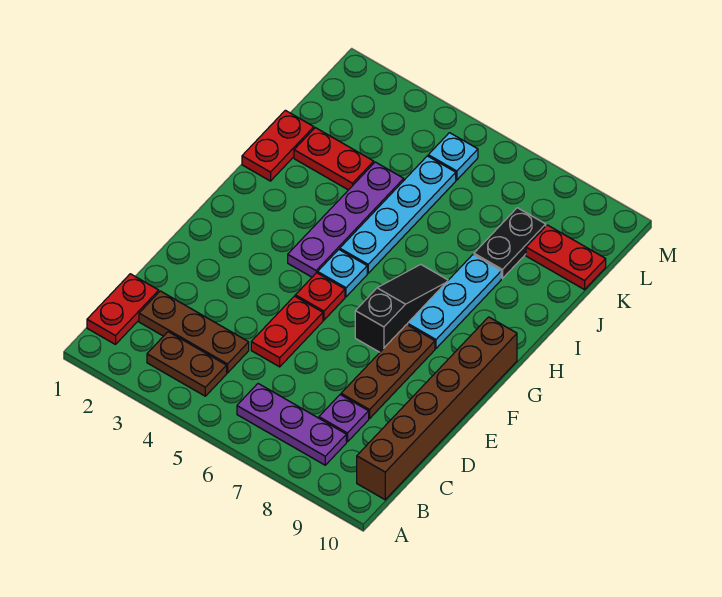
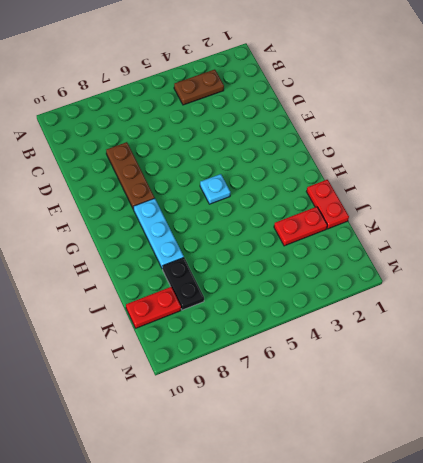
none -> red 1x2 plate [87,274,159,345]
none -> purple 1x3 plate [237,384,346,465]
none -> brown 1x6 brick [357,317,517,500]

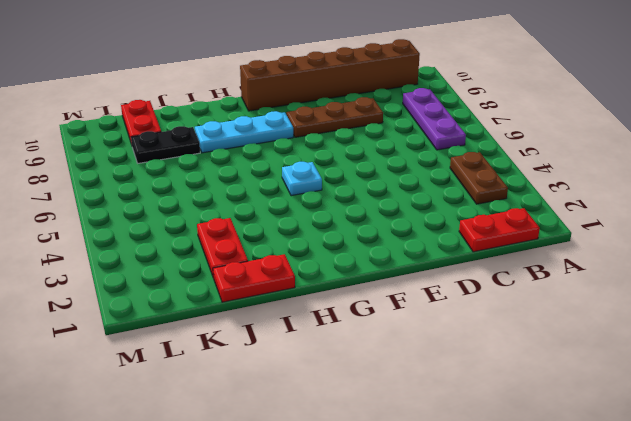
none -> brown 1x3 plate [139,291,249,373]
none -> purple 1x1 plate [319,395,369,442]
none -> red 1x2 plate [251,296,323,367]

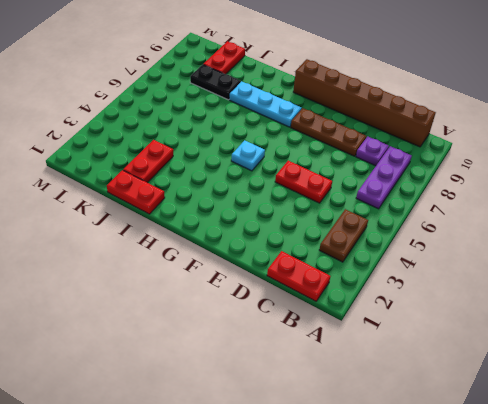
none -> brown 1x3 plate [139,291,249,373]
none -> red 1x1 plate [295,273,345,320]
none -> black 1x3 slope [355,264,448,352]

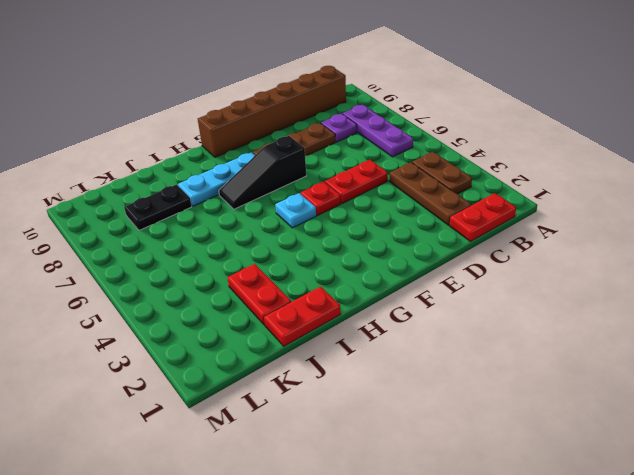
none -> purple 1x4 plate [288,162,404,277]
none -> cyan 1x4 plate [340,156,456,273]
none -> red 1x2 plate [526,225,606,290]

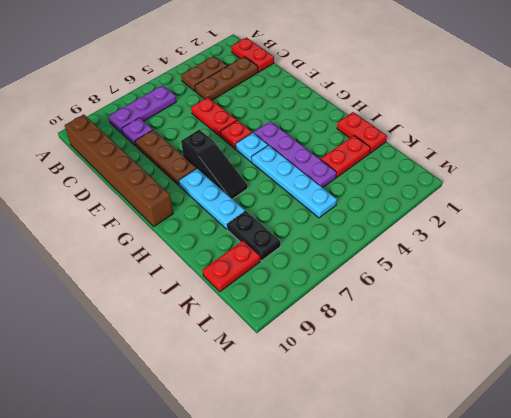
none -> cyan 1x1 plate [428,133,478,180]

